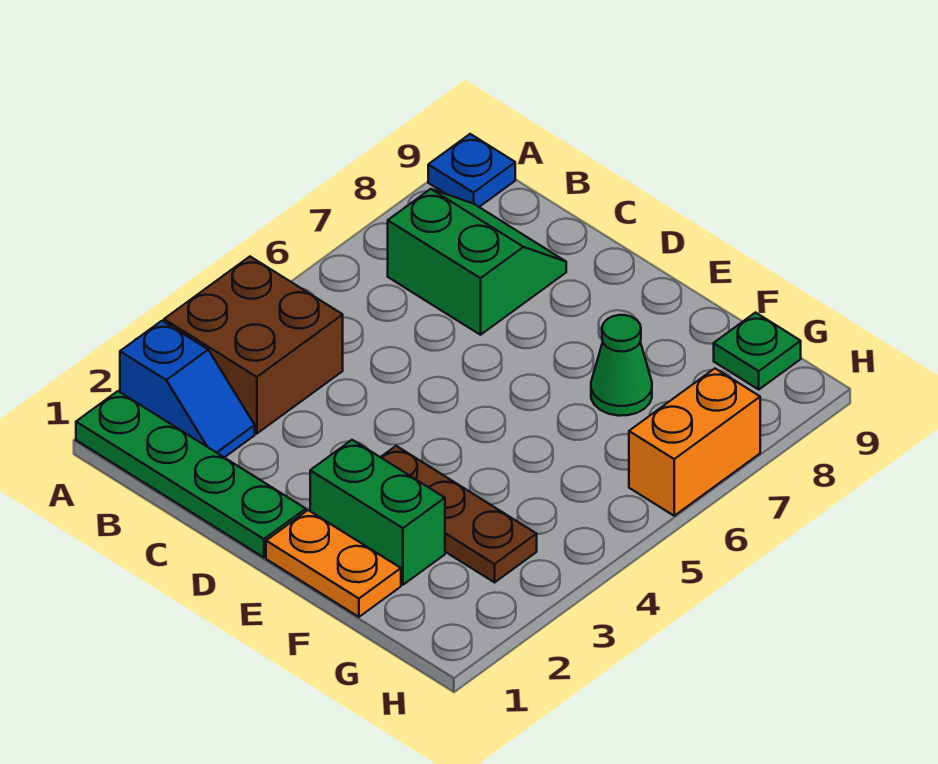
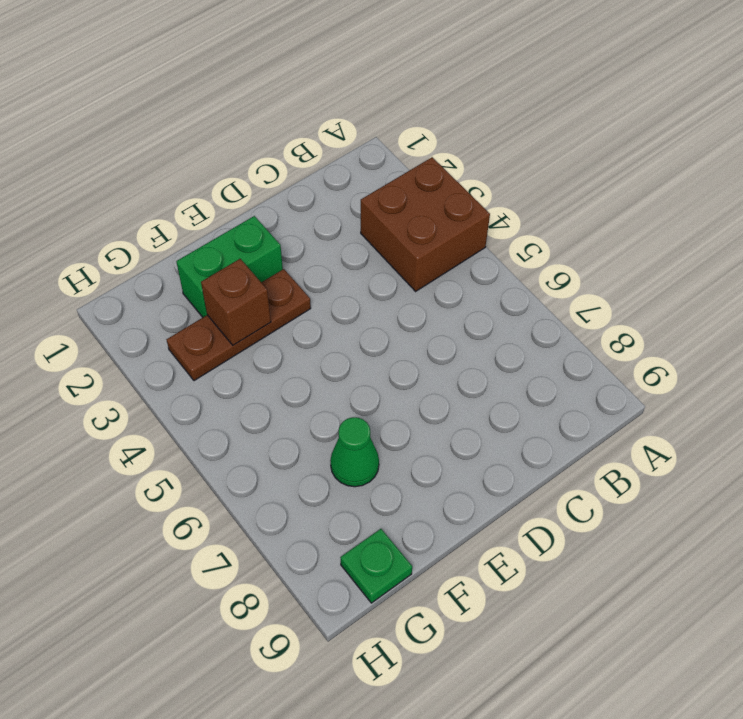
brown 1x1 brick [201,259,271,345] -> none
none -> green 1x4 plate [76,391,306,557]
none -> blue 1x2 slope [120,321,255,457]

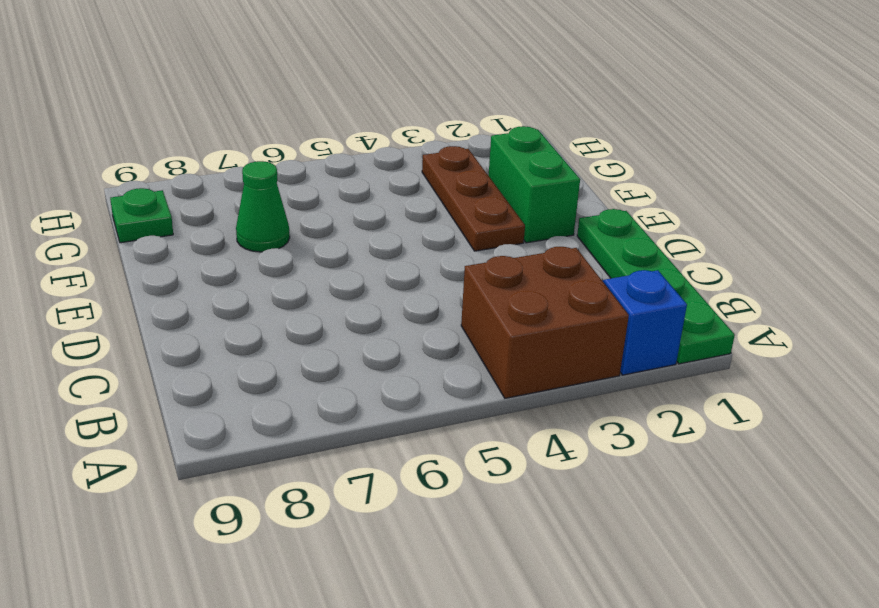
none -> blue 1x1 plate [428,134,515,207]
none -> green 2x2 slope [388,189,566,335]

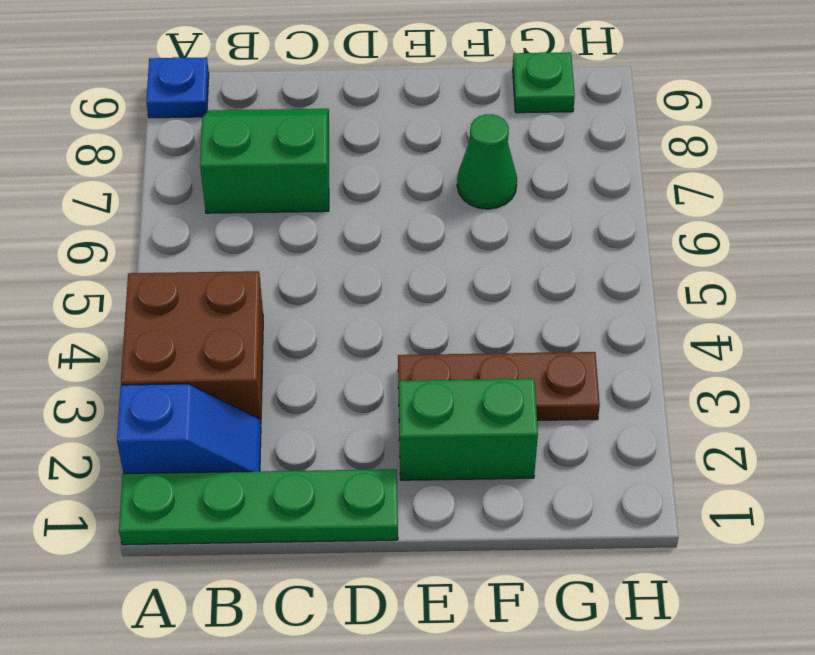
none -> orange 1x2 plate [266,510,401,617]
none -> orange 1x2 brick [629,369,760,516]

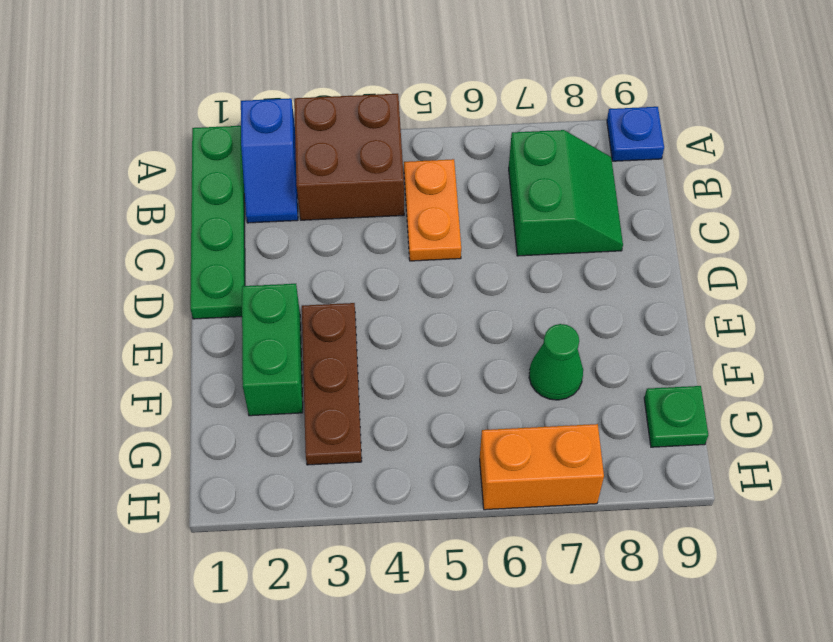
orange 1x2 plate [404,159,461,261] -> orange 1x2 plate moved to [266,510,401,617]

